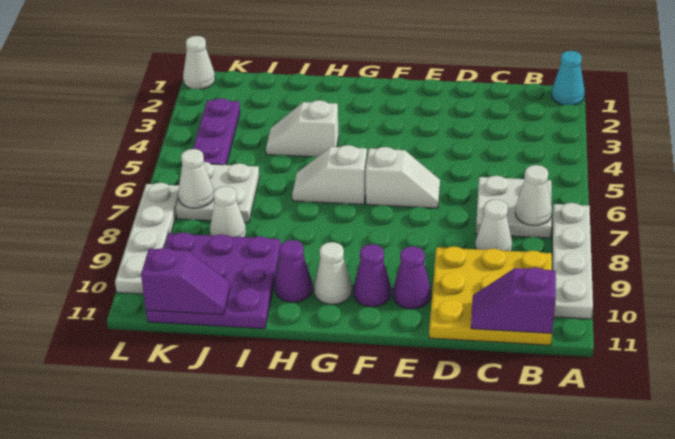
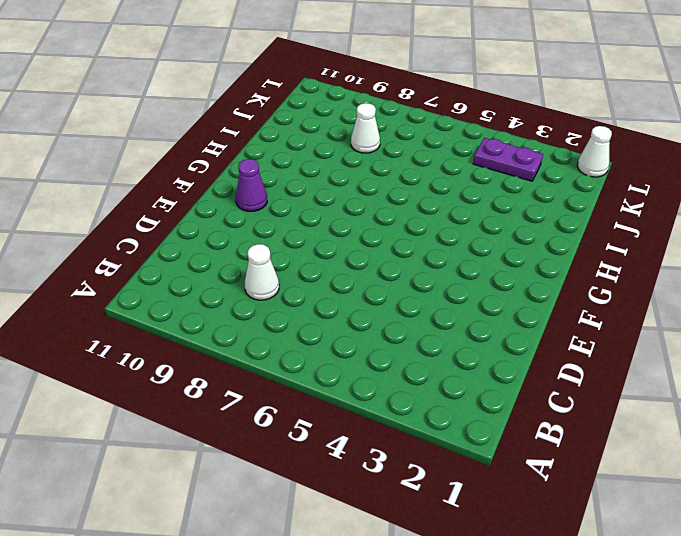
purple 1x2 plate [473,138,543,181] -> purple 1x3 plate [193,98,240,165]
none -> cyan 1x1 cone [552,51,585,105]
none -> white 1x4 plate [552,203,593,319]
none -> white 2x2 plate [476,176,552,238]

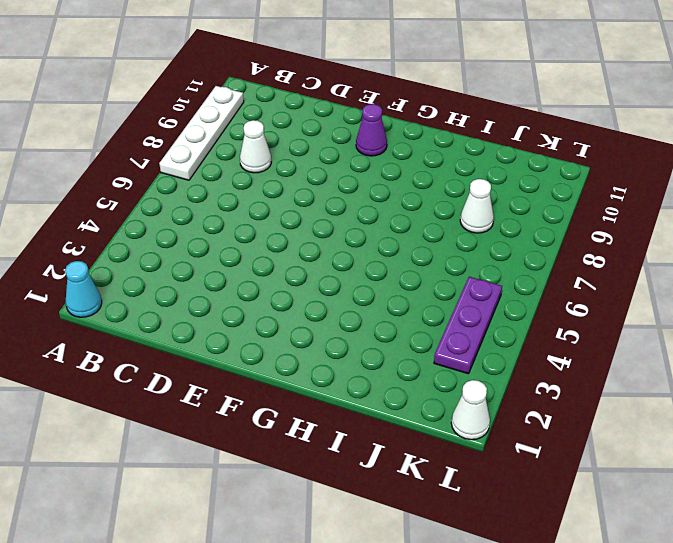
none -> white 2x2 plate [476,176,552,238]
none -> yellow 3x3 plate [429,246,552,345]
none -> white 1x2 slope [366,147,440,208]

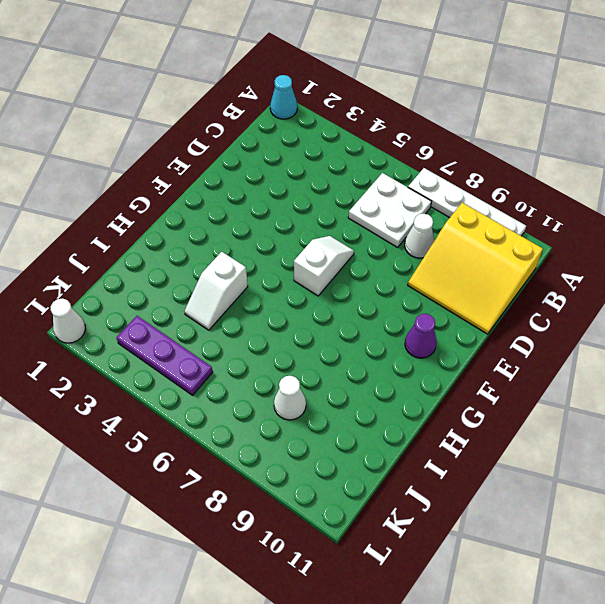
yellow 3x3 slope [408,203,543,334] -> yellow 3x3 plate [429,246,552,345]
none -> purple 1x1 cone [393,246,431,309]
none -> white 1x2 slope [292,145,367,205]
none -> white 1x1 cone [314,242,352,304]

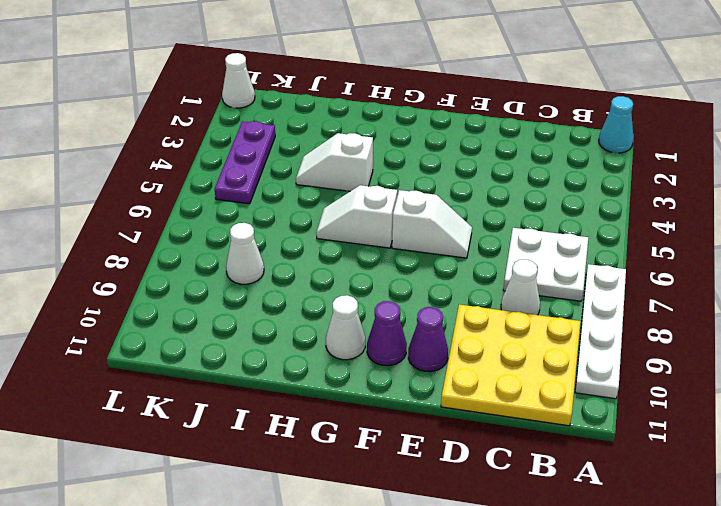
none -> purple 1x1 cone [275,240,312,302]
none -> purple 3x3 plate [146,232,281,329]
none -> white 2x2 plate [176,162,259,223]

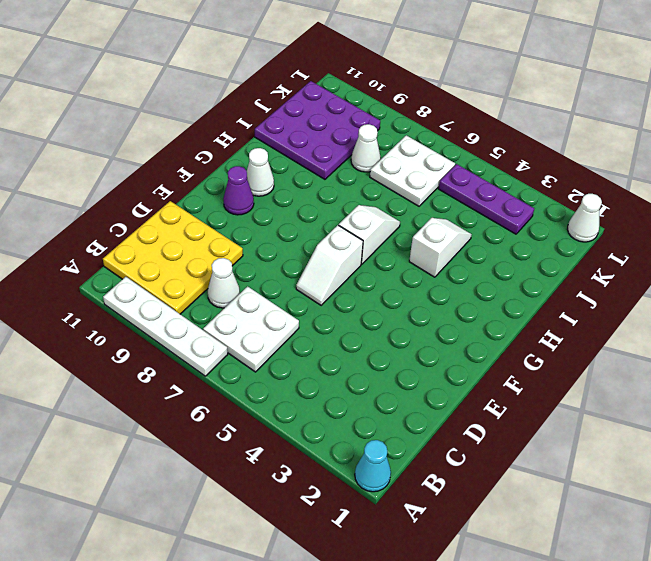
none -> purple 1x1 cone [393,246,431,309]
none -> purple 1x1 cone [275,240,312,302]
none -> white 1x4 plate [115,183,179,294]

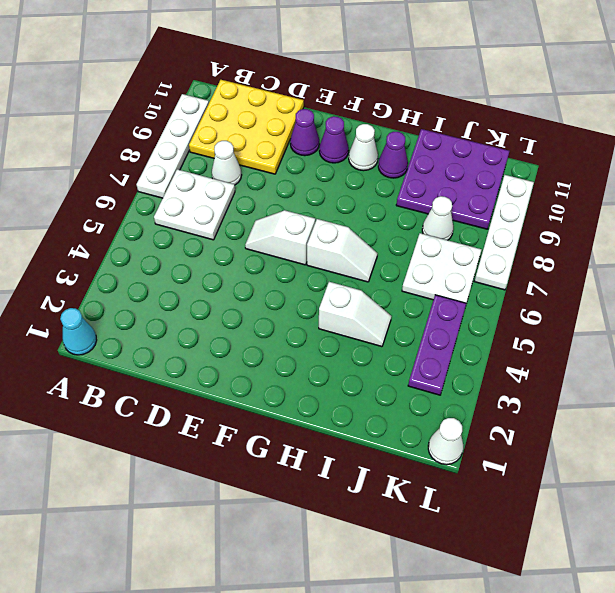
none -> white 1x1 cone [515,165,552,226]
none -> purple 1x2 slope [471,268,556,333]
none -> purple 1x2 slope [141,248,230,315]

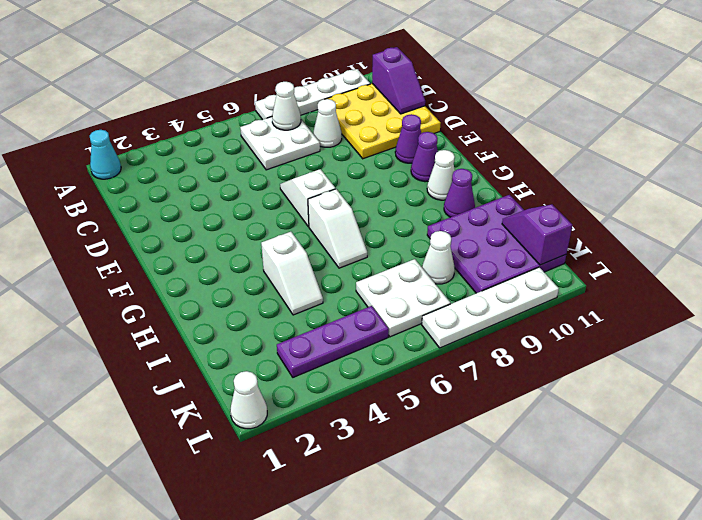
none -> white 1x1 cone [178,149,214,208]

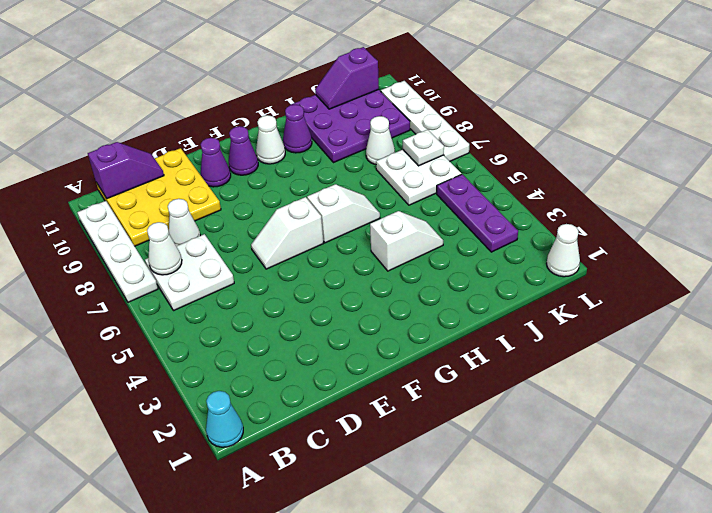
white 1x1 plate [403,130,444,166] -> white 1x1 cone [178,149,214,208]

